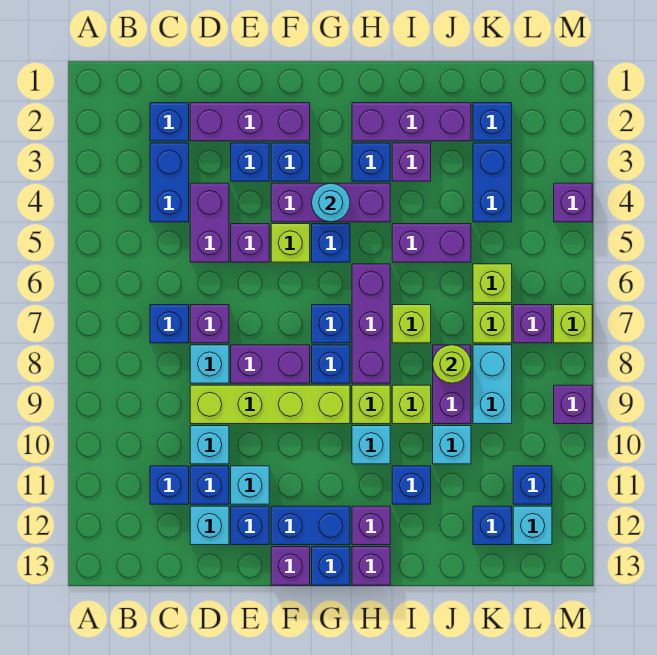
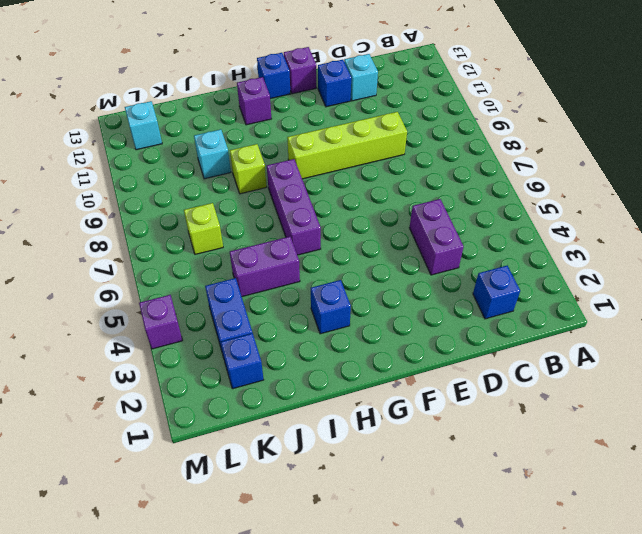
none -> blue 1x2 brick [150,143,189,222]
none -> blue 1x1 brick [150,305,189,343]
none -> blue 1x1 brick [150,466,189,504]
none -> purple 1x3 brick [190,103,310,141]

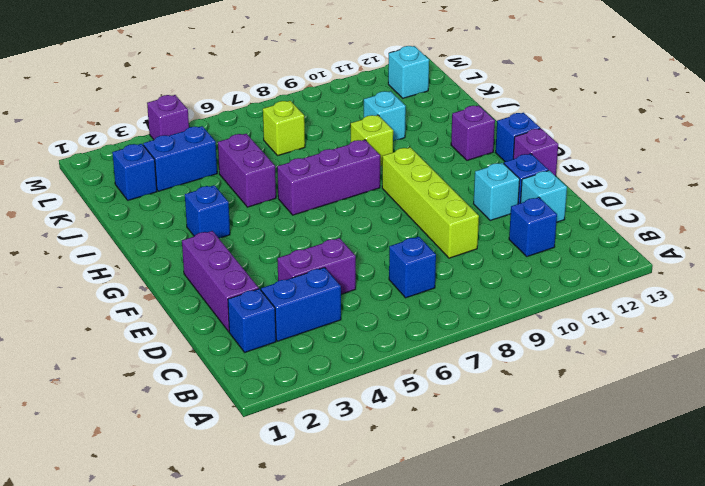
none -> purple 1x1 brick [190,305,229,343]
none -> cyan 1x1 brick [190,345,229,383]
none -> cyan 1x1 brick [190,426,229,464]
none -> blue 1x1 brick [190,466,229,504]

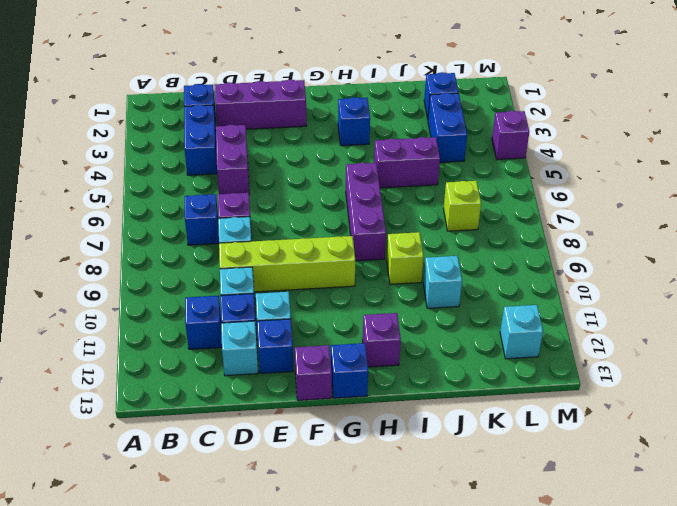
none -> blue 1x1 brick [231,143,269,181]
none -> purple 1x1 brick [231,224,269,262]
none -> purple 1x2 brick [231,345,310,383]
none -> blue 1x1 brick [271,143,310,181]

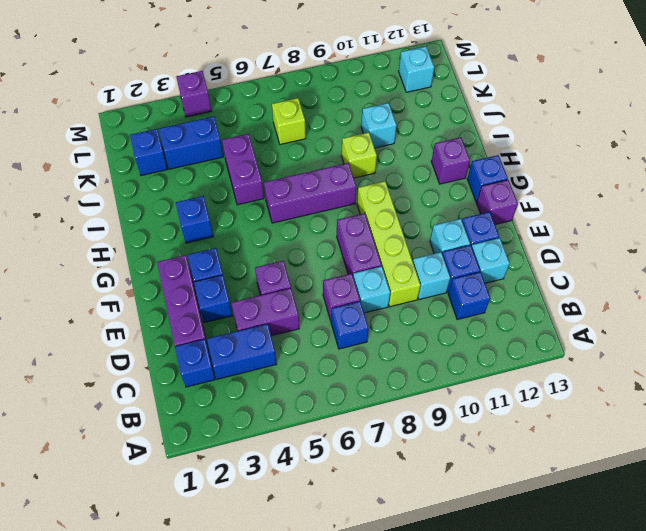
none -> purple 1x3 brick [271,183,390,222]
none -> lime 1x1 brick [271,224,310,262]
none -> blue 1x2 brick [271,506,350,545]
none -> blue 1x1 brick [312,224,350,262]

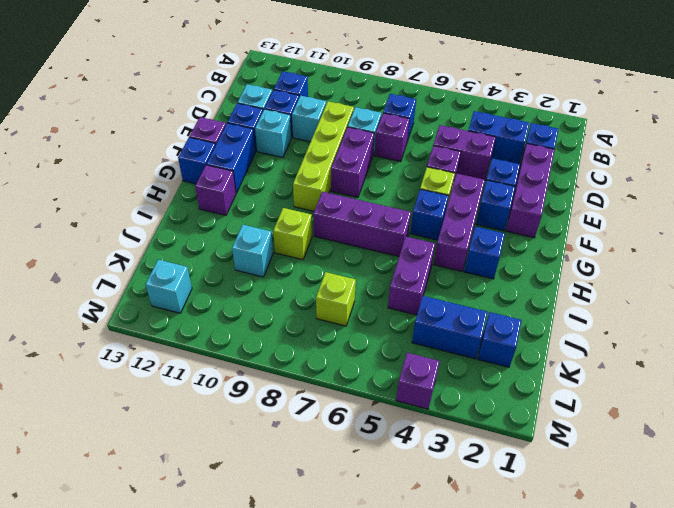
none -> blue 1x1 brick [312,305,350,343]
none -> blue 1x1 brick [312,345,350,383]
none -> purple 1x3 brick [352,103,471,141]
none -> lime 1x1 brick [352,385,390,424]

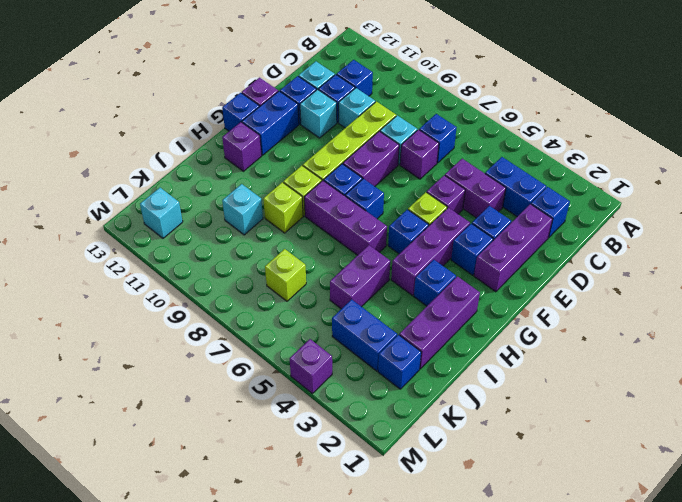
none -> cyan 1x1 brick [352,426,390,464]
none -> purple 1x1 brick [352,547,390,585]
none -> purple 1x1 brick [392,143,431,181]
none -> lime 1x1 brick [392,305,431,343]

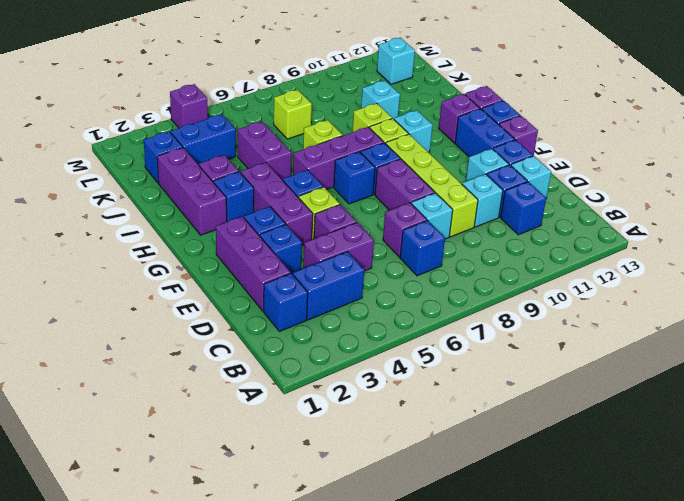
none -> blue 1x1 brick [392,466,431,504]
none -> purple 1x2 brick [433,345,471,424]
none -> lime 1x1 brick [473,264,512,303]
none -> cyan 1x2 brick [473,345,512,424]

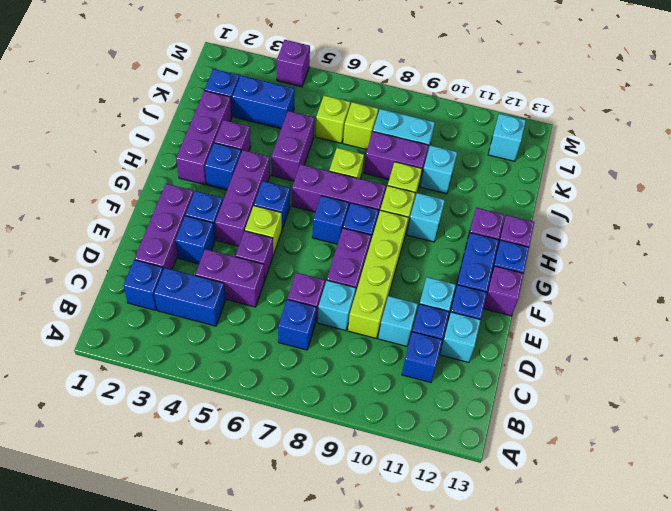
none -> blue 1x1 brick [392,466,431,504]
none -> blue 1x1 brick [473,506,512,545]
none -> purple 1x1 brick [513,305,552,343]
none -> blue 1x1 brick [513,466,552,504]

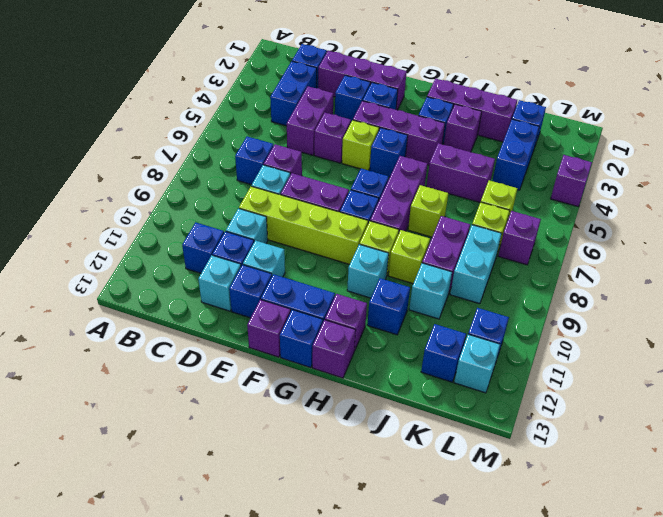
none -> lime 1x1 brick [554,305,592,343]
none -> purple 1x1 brick [554,385,592,424]
none -> cyan 1x1 round brick [312,183,350,222]
none -> lime 1x1 round brick [433,345,471,383]

